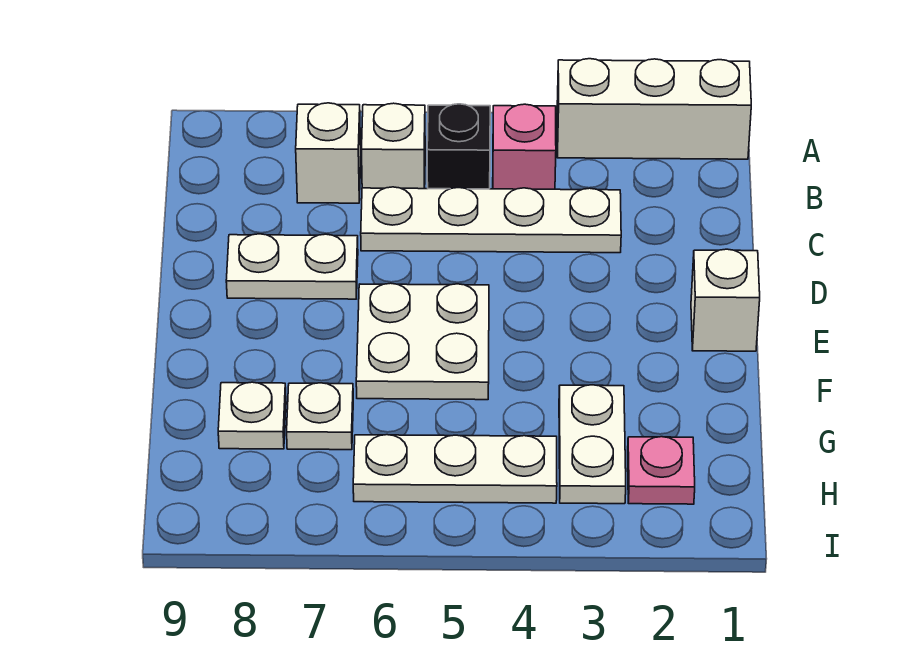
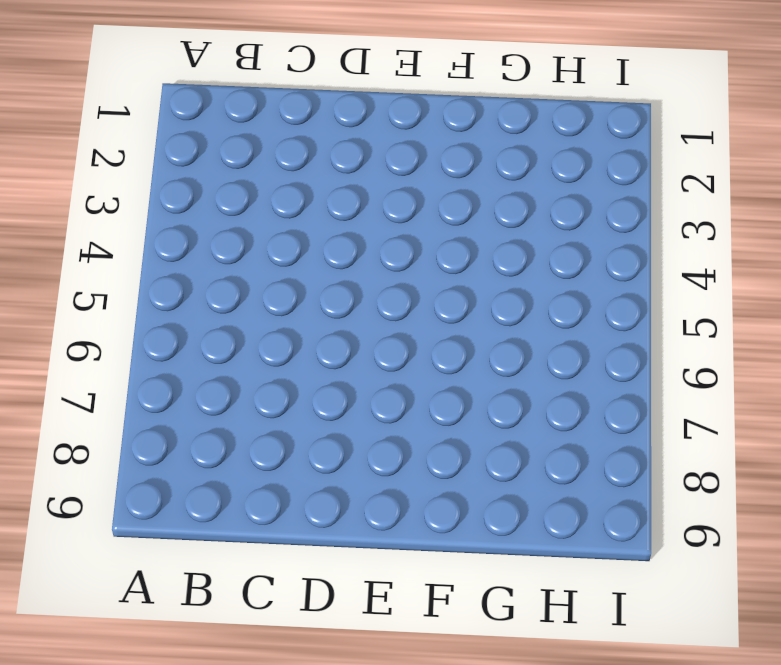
none -> white 1x3 brick [557,59,751,159]
none -> pink 1x1 brick [493,104,556,189]
none -> black 1x1 brick [427,104,490,189]

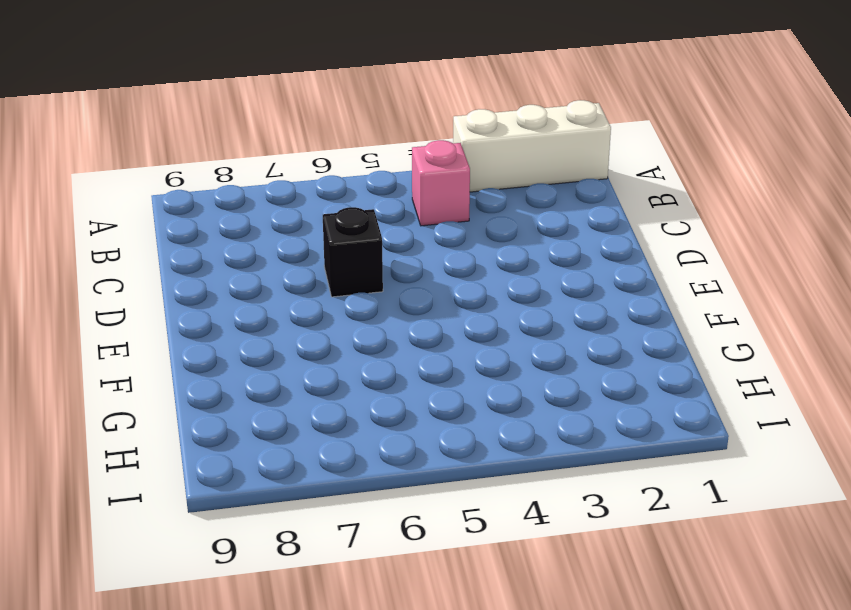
black 1x1 brick [323,207,383,297] -> black 1x1 brick moved to [427,104,490,189]
none -> white 1x1 brick [362,103,425,189]
none -> white 1x1 brick [296,103,361,203]
none -> white 1x4 plate [361,187,621,253]

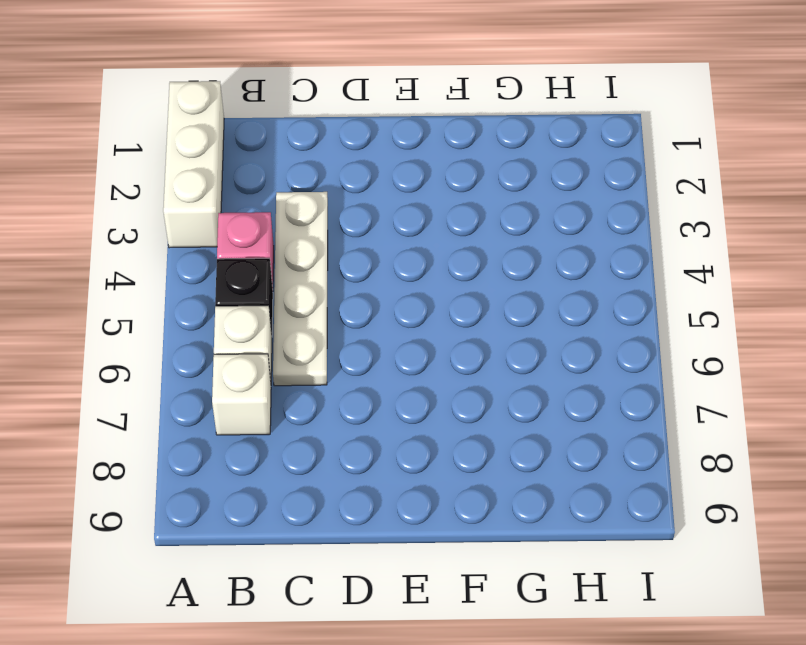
none -> white 1x2 plate [226,234,358,299]
none -> white 1x1 brick [691,249,760,351]
none -> white 2x2 plate [356,283,489,400]

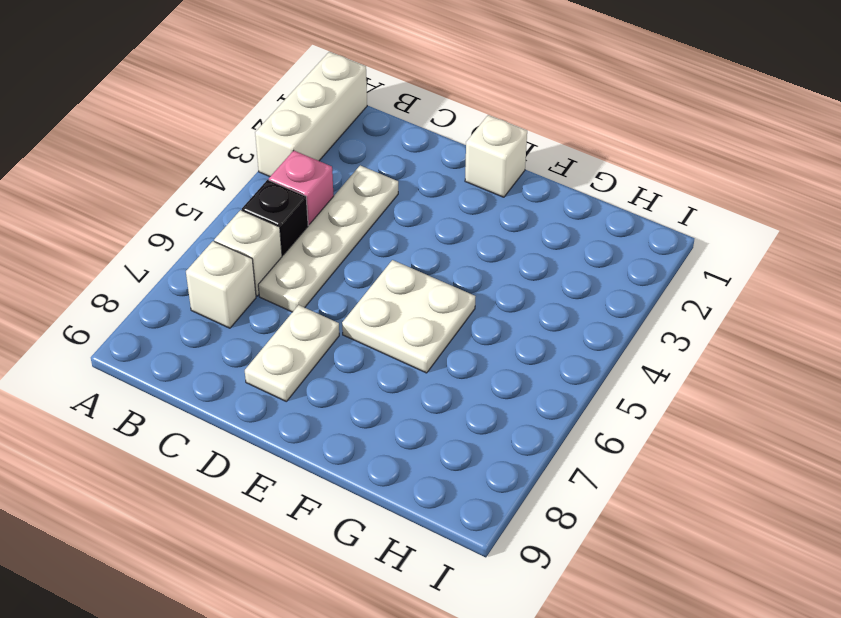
none -> white 1x2 plate [559,385,626,504]
none -> white 1x1 plate [287,383,353,450]
none -> white 1x1 plate [218,382,286,449]

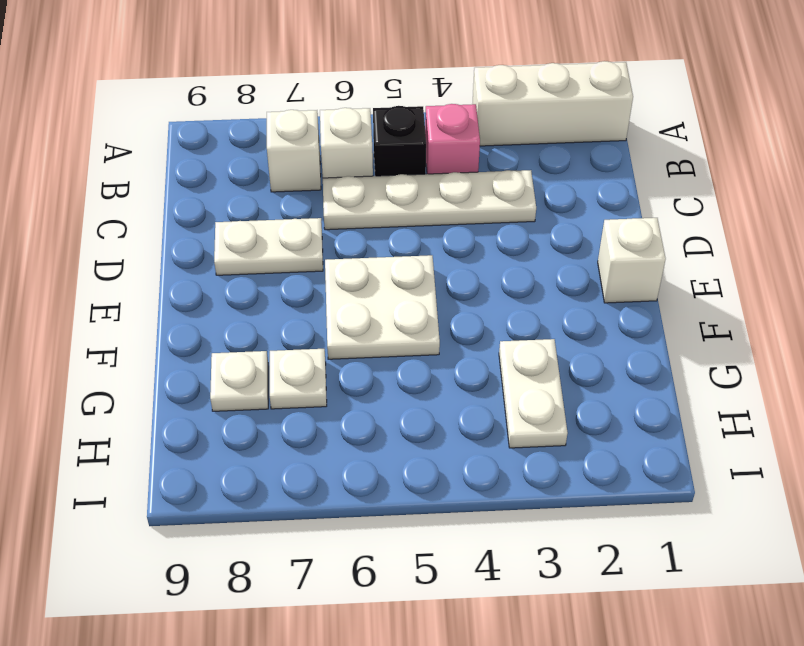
none -> pink 1x1 plate [628,437,695,504]
none -> white 1x3 plate [353,435,557,503]

